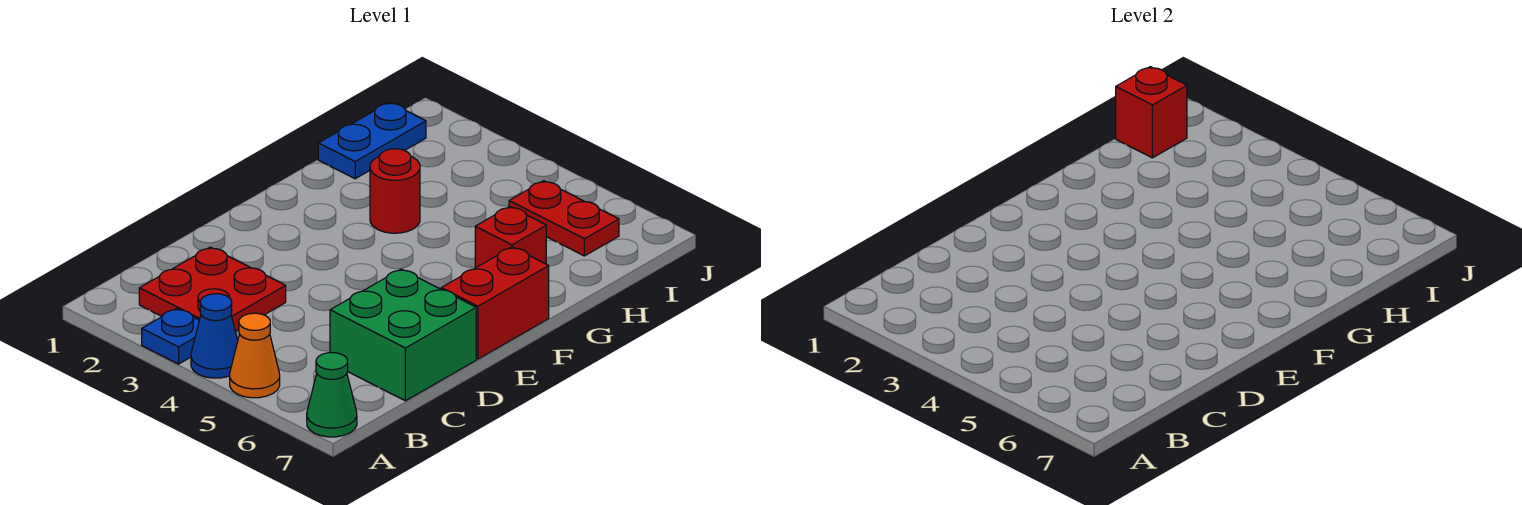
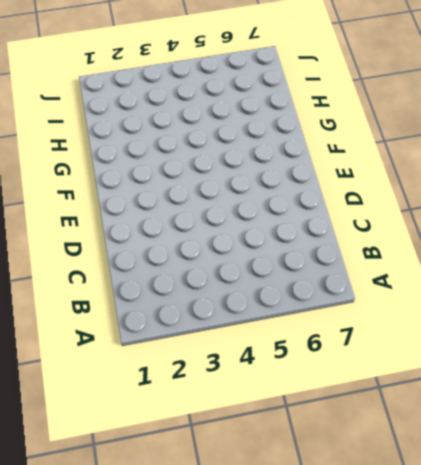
none -> blue 1x1 plate [142,309,199,364]
none -> blue 1x1 cone [191,294,238,378]
none -> orange 1x1 cone [230,313,280,398]

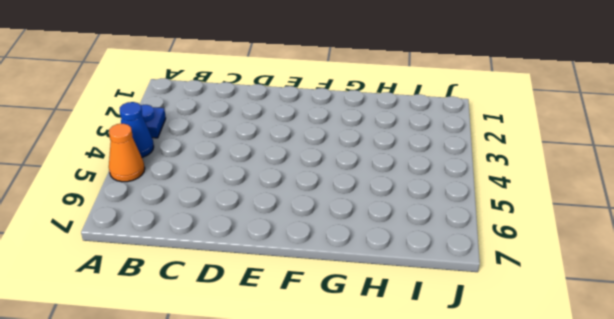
none -> green 1x1 cone [307,353,357,437]
none -> red 2x2 plate [139,247,286,331]
none -> green 2x2 brick [330,269,476,401]

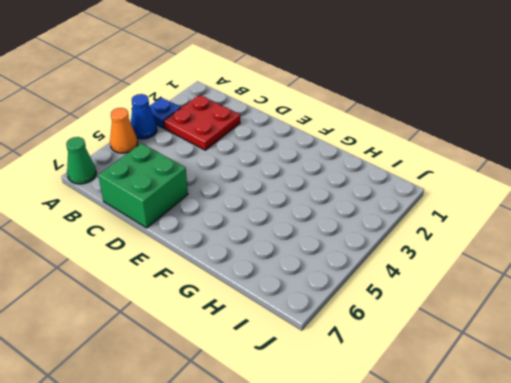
none -> red 1x2 brick [441,247,549,359]
none -> red 1x1 round brick [370,149,420,233]
none -> red 1x1 brick [475,207,546,268]

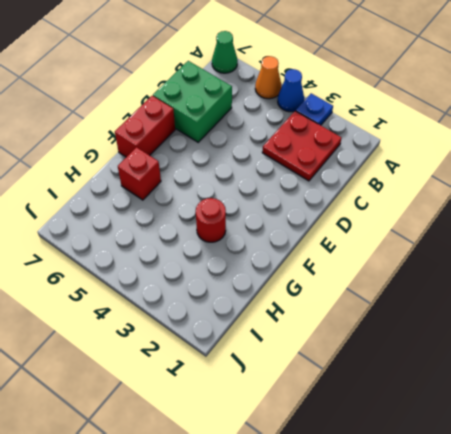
none -> blue 1x2 plate [318,102,426,179]
none -> red 1x2 plate [509,181,619,256]
none -> red 1x1 brick [1116,67,1187,158]

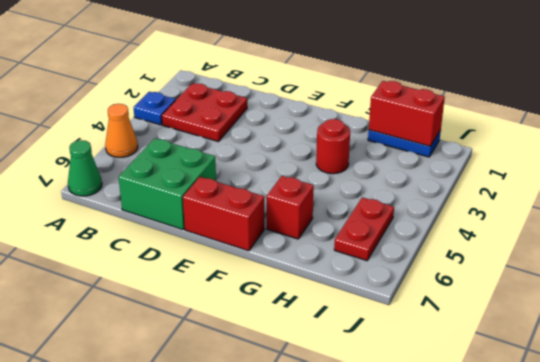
red 1x2 brick [369,81,445,146] -> red 1x1 brick [1116,67,1187,158]
none -> blue 1x1 cone [191,294,238,378]

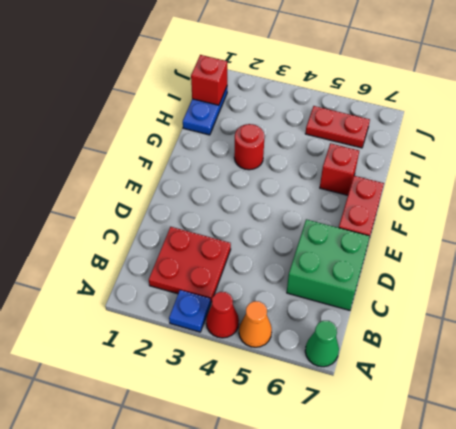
red 1x1 cone [206,292,239,338] -> blue 1x1 cone [191,294,238,378]

